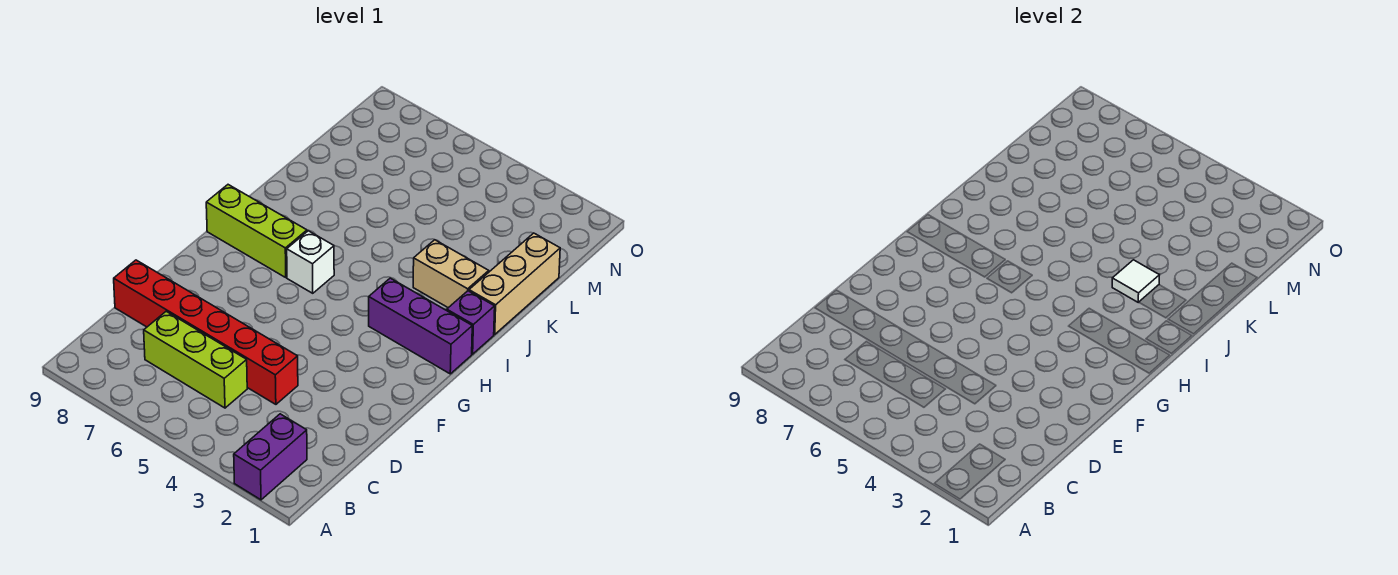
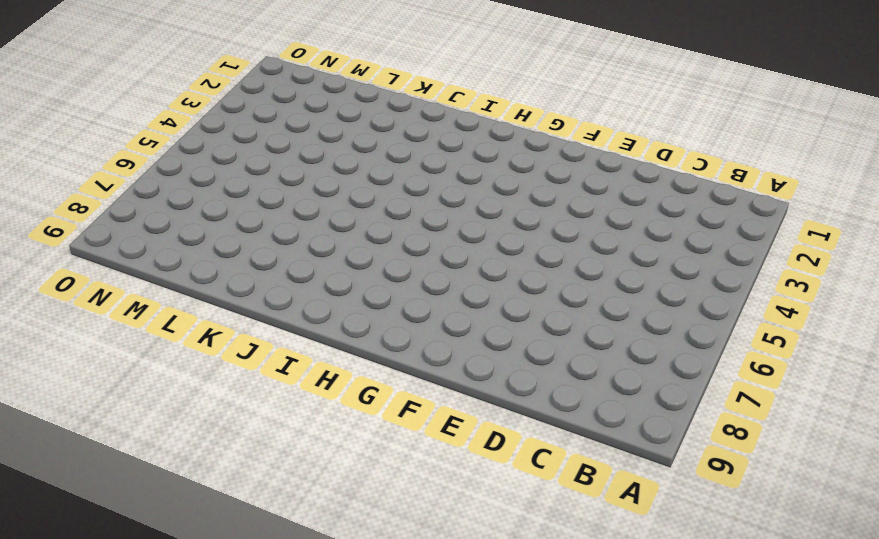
none -> purple 1x2 brick [234,414,307,500]
none -> lime 1x3 brick [144,311,247,408]

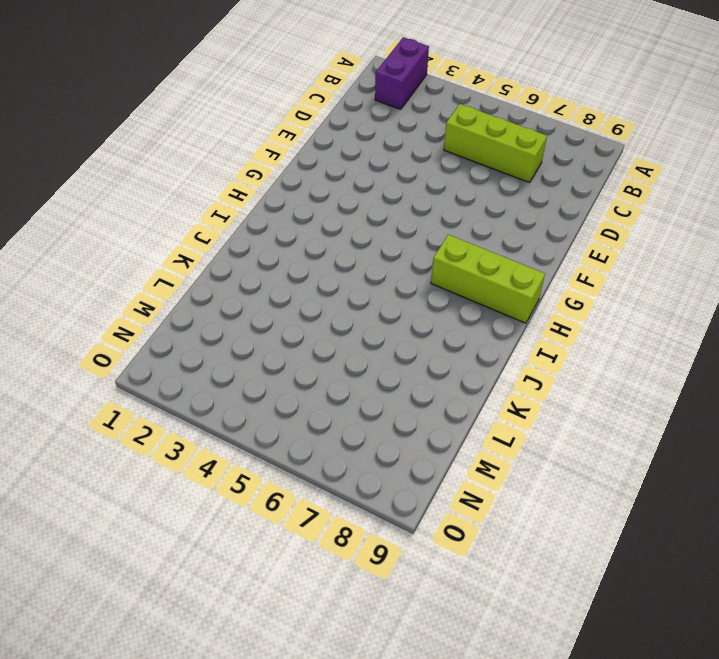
none -> red 1x6 brick [114,260,298,404]
none -> purple 1x3 brick [369,278,472,374]

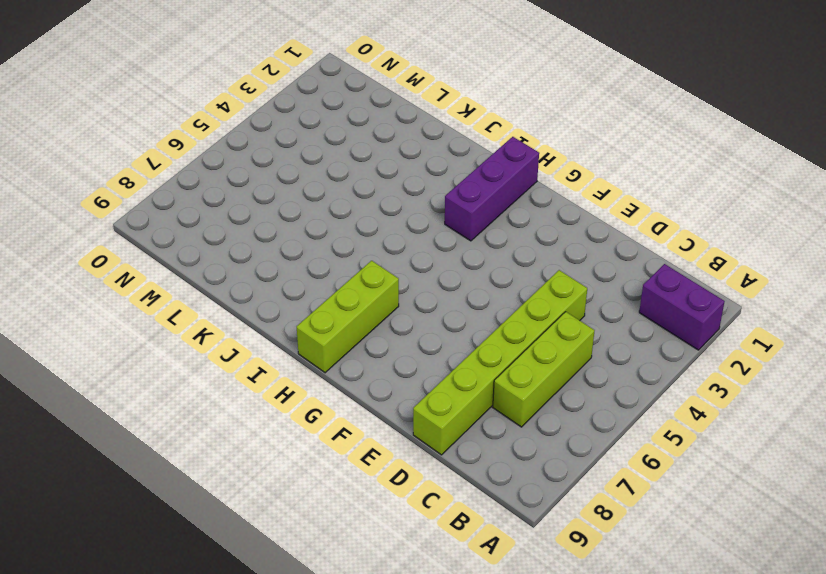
lime 1x6 brick [413,270,587,455] -> red 1x6 brick [114,260,298,404]
none -> white 1x1 brick [287,231,334,293]
none -> purple 1x1 brick [447,291,495,354]

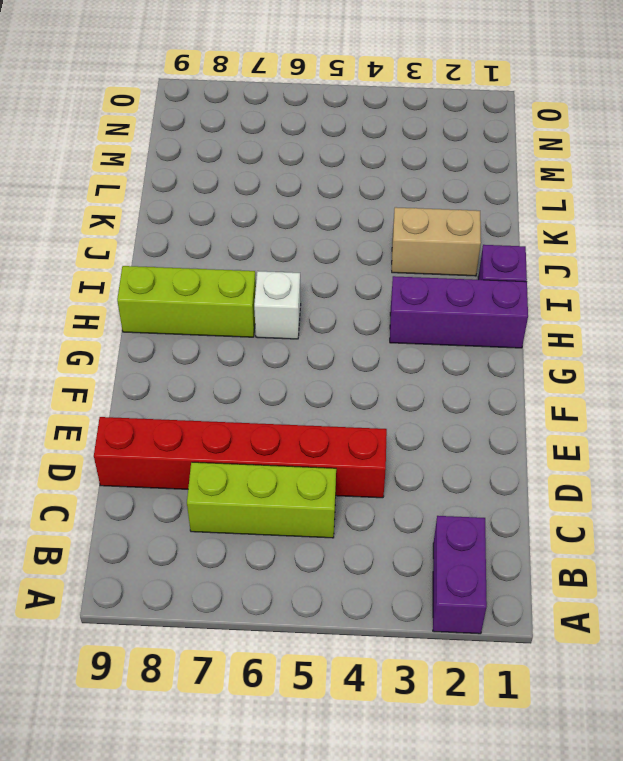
none -> tan 1x3 brick [469,233,560,334]
none -> white 1x1 tile [1112,260,1159,302]

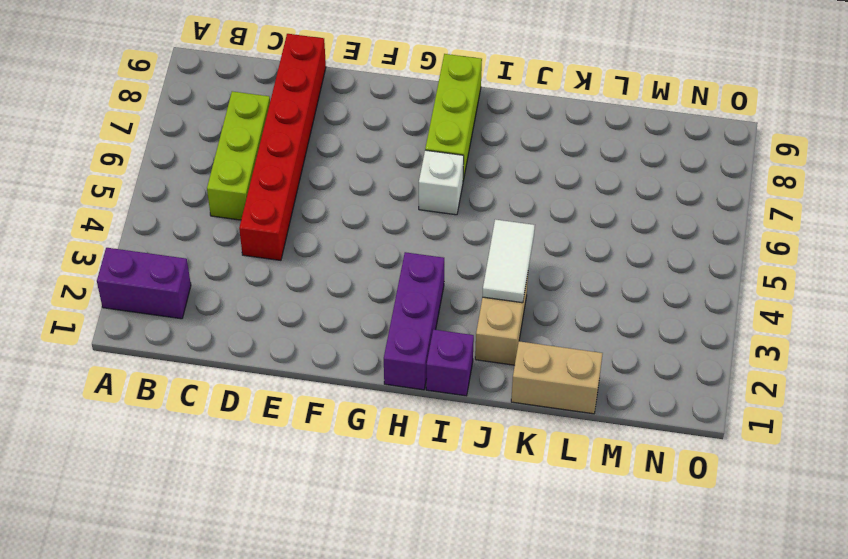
white 1x2 tile [483,219,535,303] -> white 1x1 tile [1112,260,1159,302]
tan 1x2 brick [511,341,603,414] -> tan 1x3 brick [469,233,560,334]

